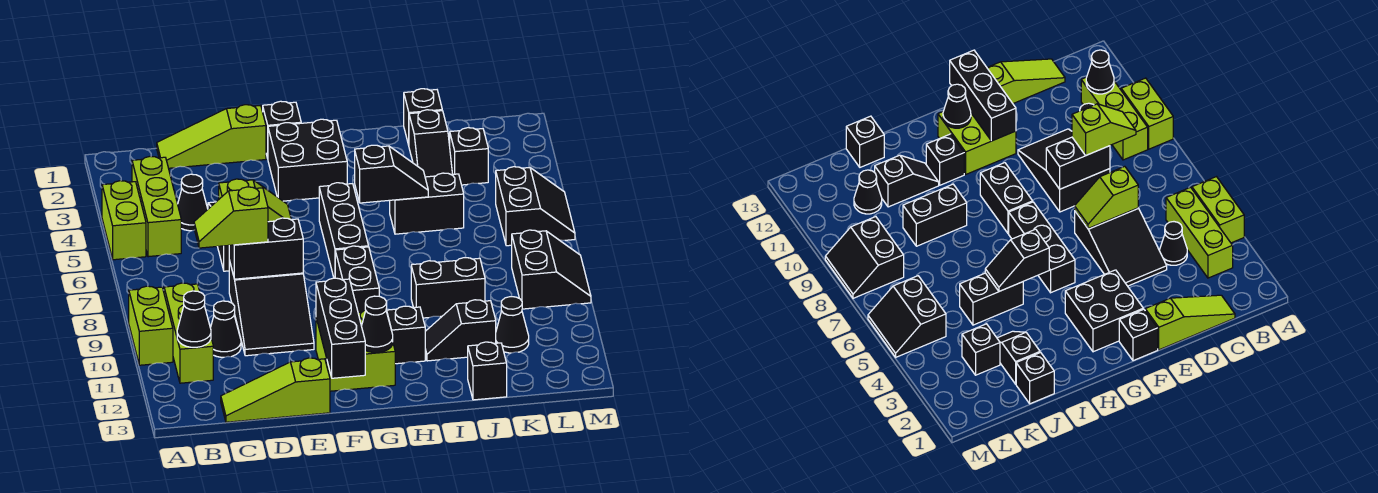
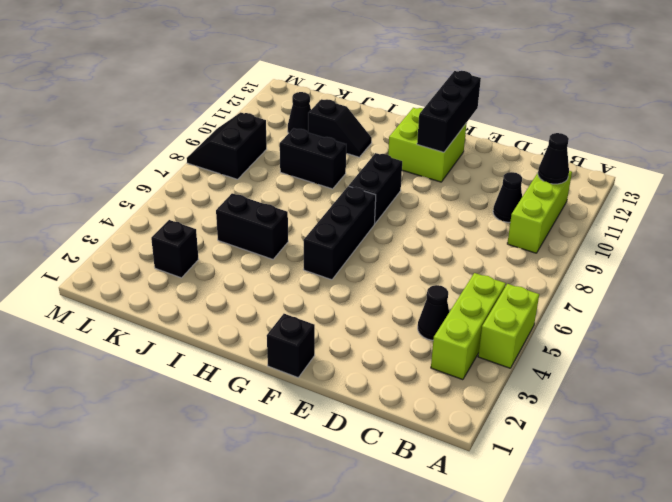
none -> lime 1x2 brick [129,286,173,365]
none -> lime 1x3 slope [157,105,266,168]
none -> lime 1x3 slope [221,358,330,422]
none -> black 2x3 slope [1075,208,1167,286]

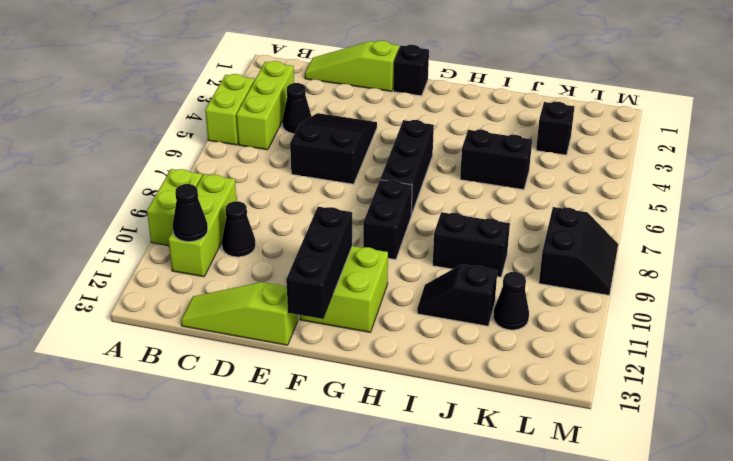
none -> black 2x3 slope [229,260,314,356]
none -> black 2x2 brick [268,119,347,201]
none -> black 1x1 brick [387,306,425,364]
none -> black 1x1 brick [404,89,442,145]

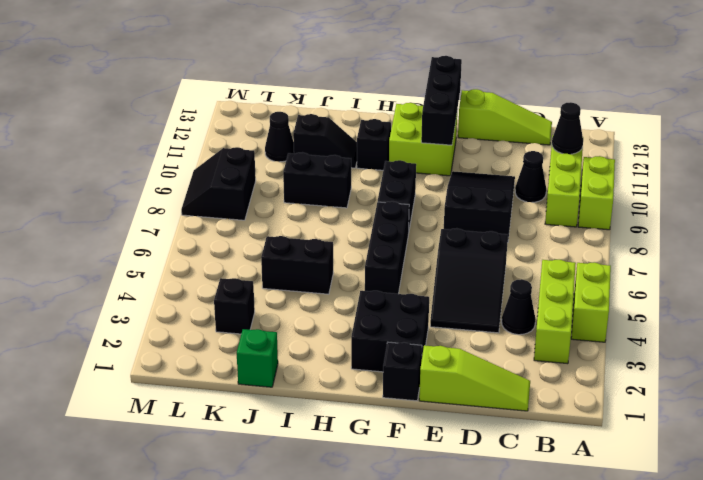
green 1x1 brick [237,329,278,387] -> black 1x1 brick [404,89,442,145]
none -> black 1x2 slope [409,110,452,177]
none -> black 1x1 brick [468,342,507,400]
none -> black 2x2 slope [496,167,575,246]
none -> lime 1x2 slope [219,179,291,222]

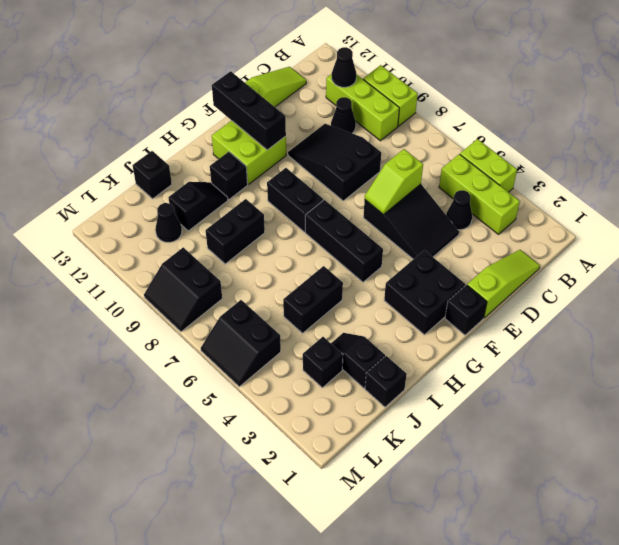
none -> black 1x2 brick [229,218,303,279]
none -> black 1x1 cone [362,296,393,353]
none -> black 1x2 slope [355,145,428,203]
none -> lime 1x2 slope [194,187,268,248]

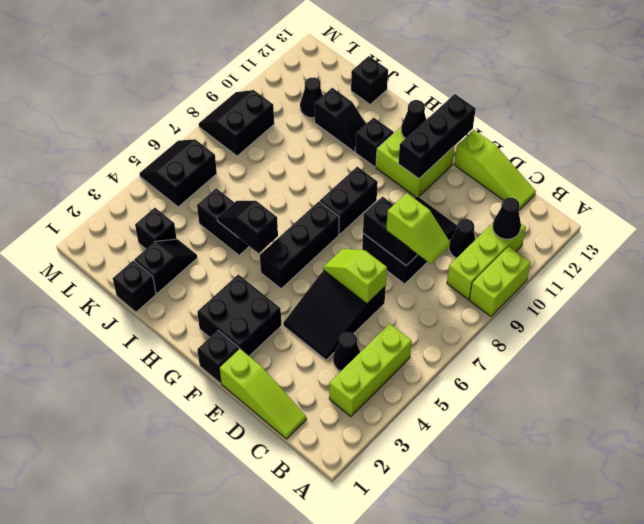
none -> lime 1x2 brick [102,181,146,260]
none -> black 1x2 brick [411,257,485,318]

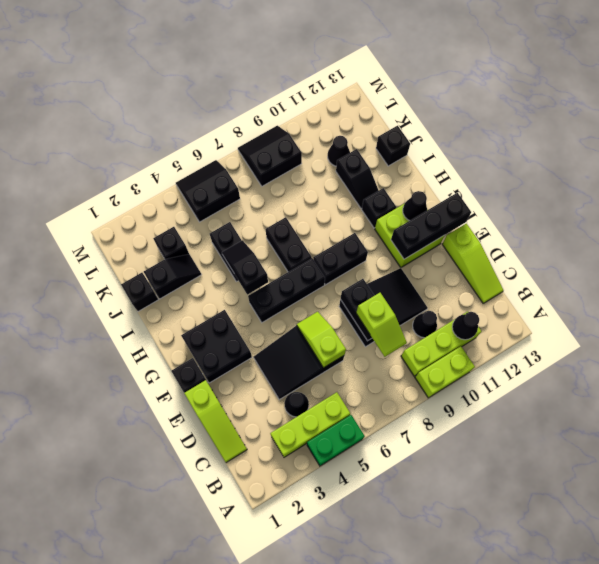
green 1x2 brick [307,415,365,466] -> lime 1x2 brick [102,181,146,260]
black 1x2 brick [266,217,312,272] -> black 1x2 brick moved to [411,257,485,318]

